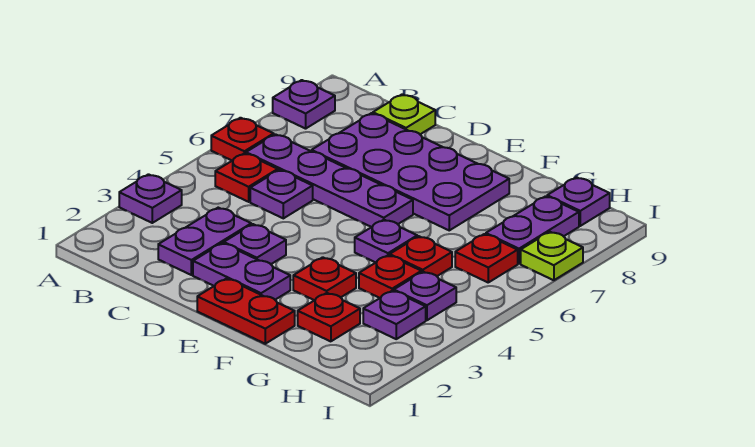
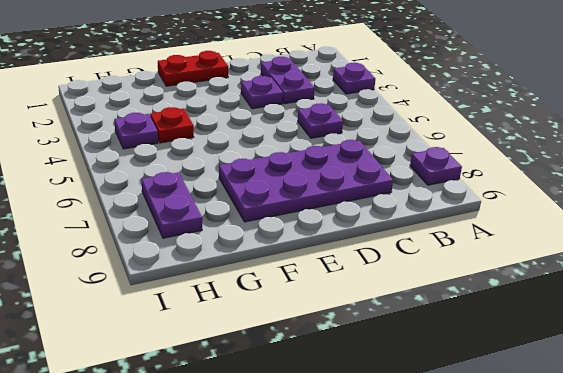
none -> red 1x1 plate [211,118,274,161]
none -> red 1x1 plate [215,153,278,202]
none -> purple 1x4 plate [246,134,413,227]

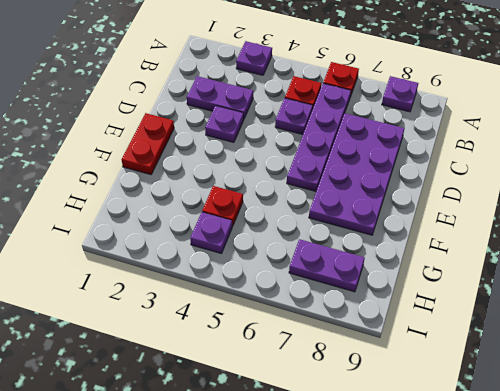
none -> lime 1x1 plate [373,94,435,134]
none -> purple 1x2 plate [193,243,290,300]
none -> red 1x1 plate [293,257,356,300]

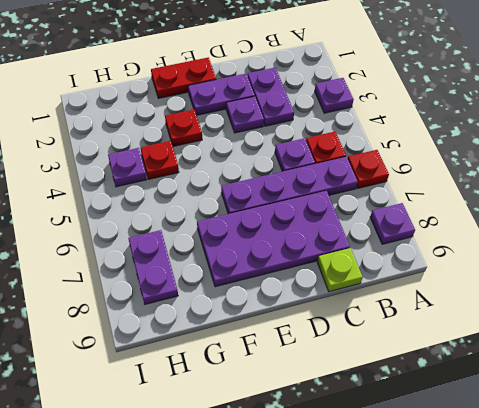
none -> purple 1x1 plate [355,220,417,263]
none -> red 1x1 plate [298,293,360,341]
none -> red 1x1 plate [390,236,452,276]

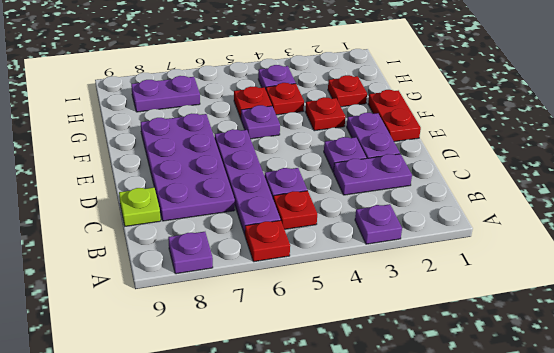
none -> purple 1x1 plate [363,291,426,339]
none -> red 1x1 plate [455,234,518,282]
none -> purple 1x1 plate [547,177,610,226]

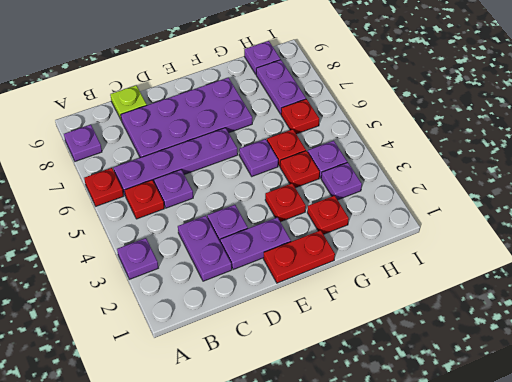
none -> lime 1x1 plate [521,232,583,280]

